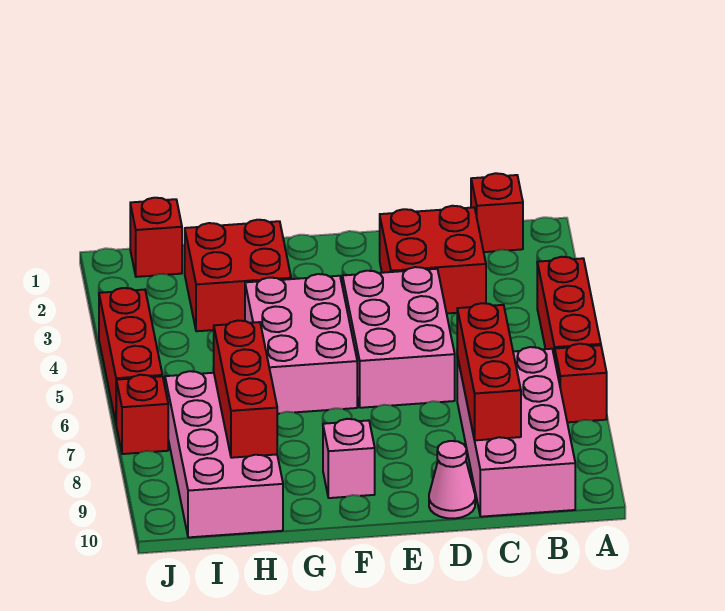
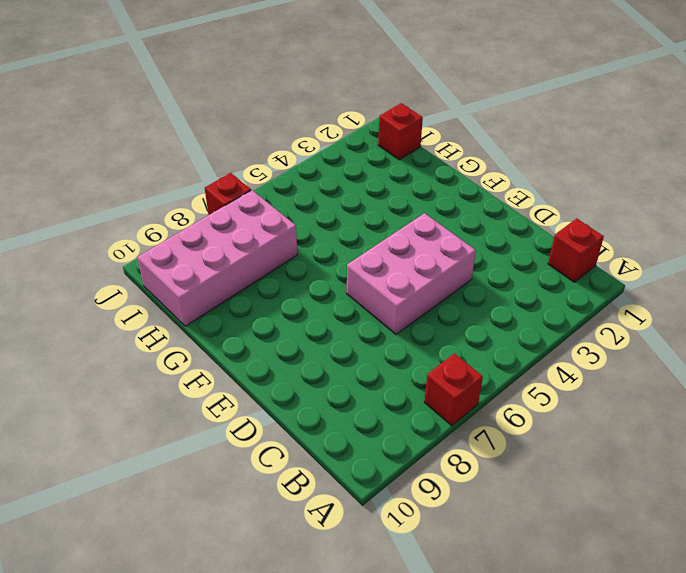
none -> red 1x3 brick [537,257,601,359]
none -> pink 2x4 brick [457,347,575,517]
none -> red 2x2 brick [380,206,486,313]

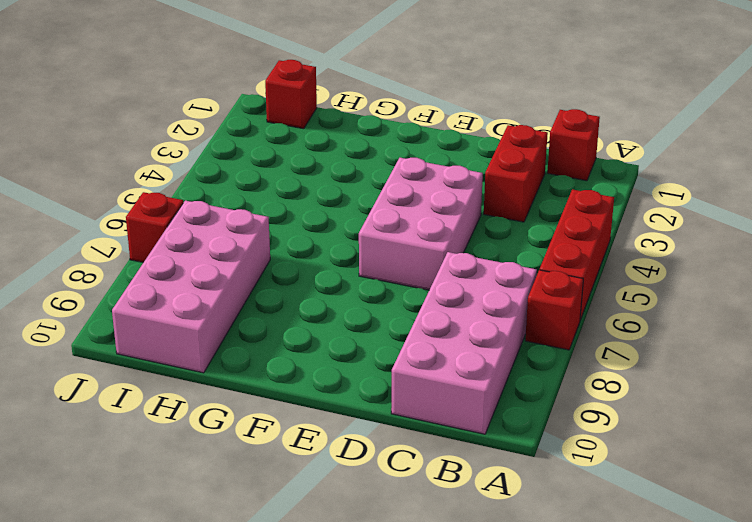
red 1x2 brick [484,125,548,222] -> red 2x2 brick [380,206,486,313]
none -> pink 1x1 cone [429,441,475,519]
none -> pink 2x3 brick [245,274,357,414]
none -> pink 1x1 brick [323,419,375,498]

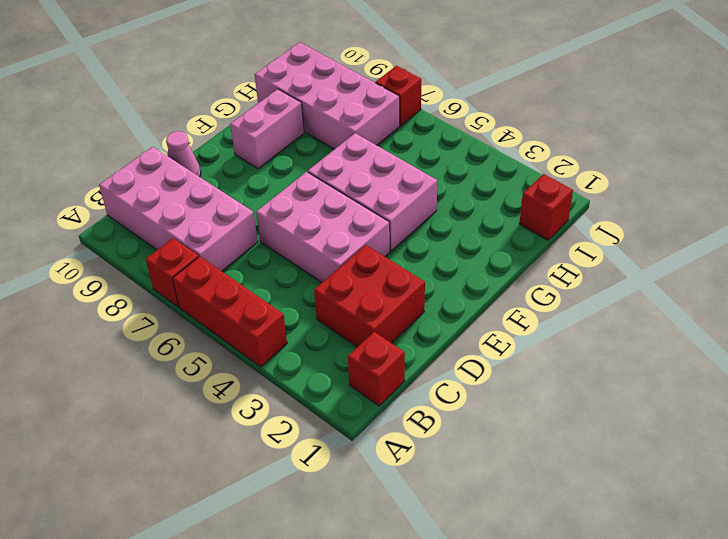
pink 1x2 brick [230,89,304,169] -> pink 1x1 brick [323,419,375,498]
none -> red 2x2 brick [185,220,291,331]
none -> red 1x3 brick [99,288,162,422]
none -> red 1x3 brick [457,303,521,440]

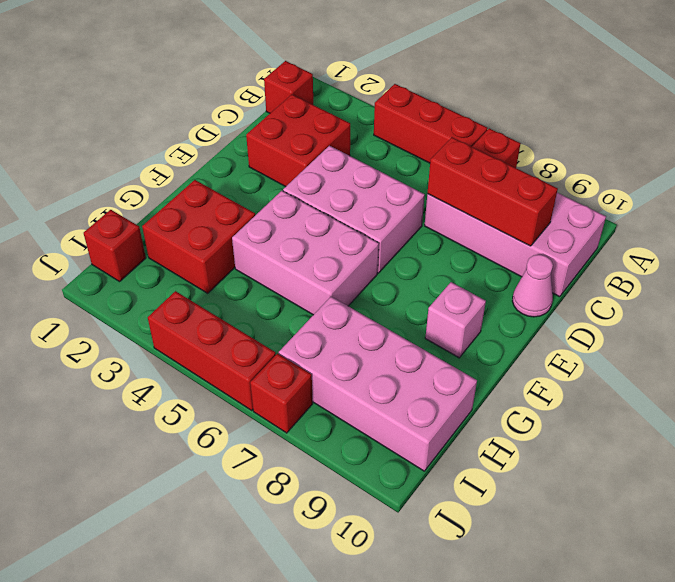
none -> red 1x3 brick [214,321,277,458]

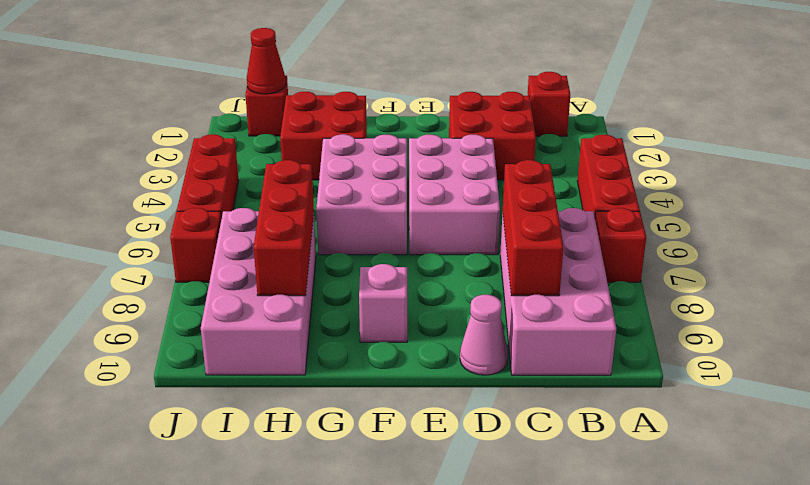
red 1x1 cone [247,28,286,94] -> none

